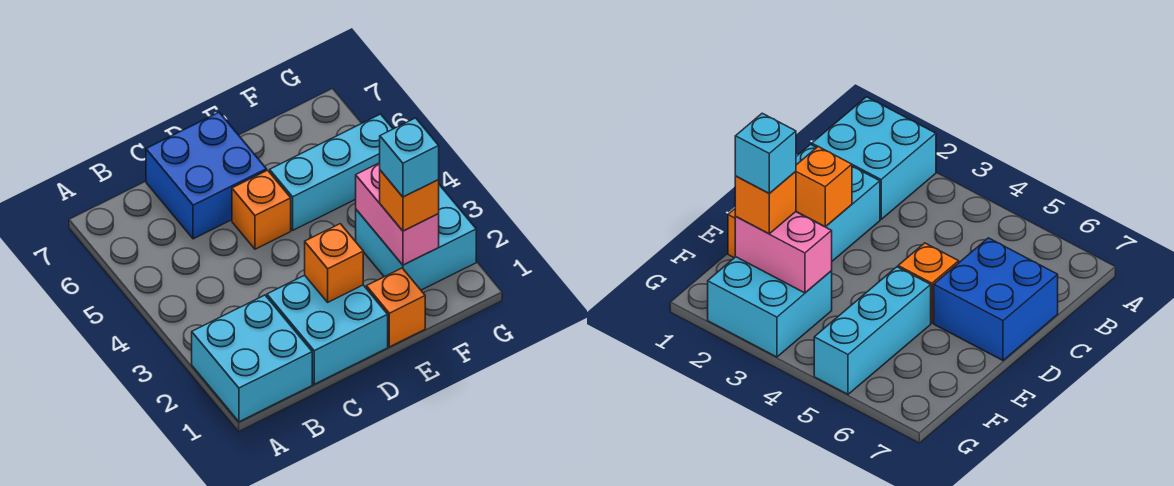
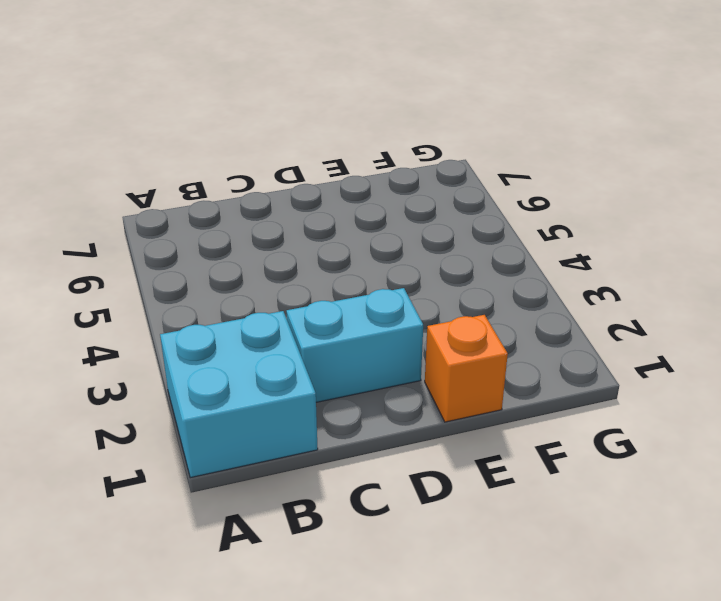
cyan 1x2 brick [286,288,423,402] -> cyan 2x2 brick [267,275,388,384]
none -> blue 2x2 brick [146,112,267,239]
none -> orange 1x1 brick [232,170,291,249]

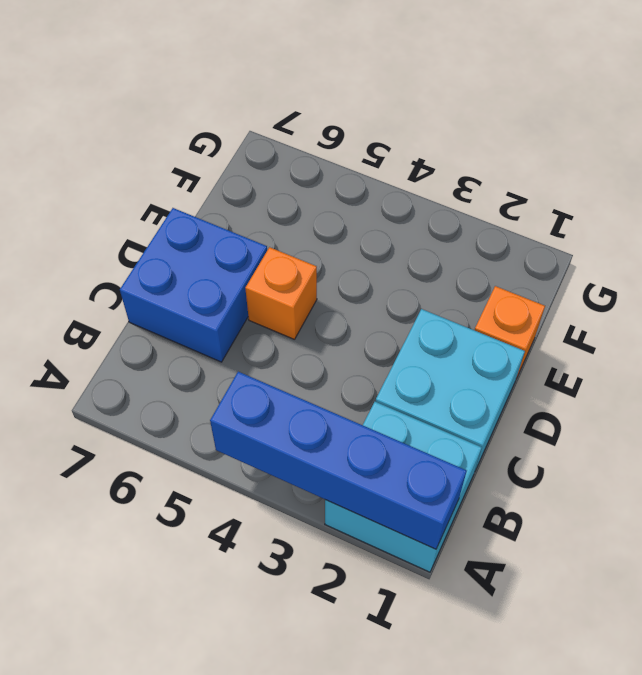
blue 1x4 brick [210,372,467,549] -> none
none -> cyan 1x3 brick [270,114,393,230]
none -> cyan 2x2 brick [356,185,476,290]

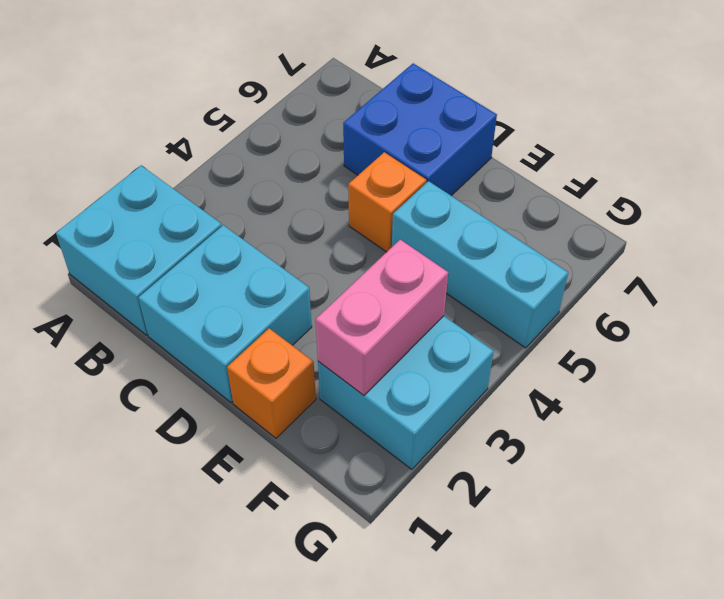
none -> orange 1x1 brick [305,224,363,302]
none -> orange 1x1 brick [380,170,439,231]

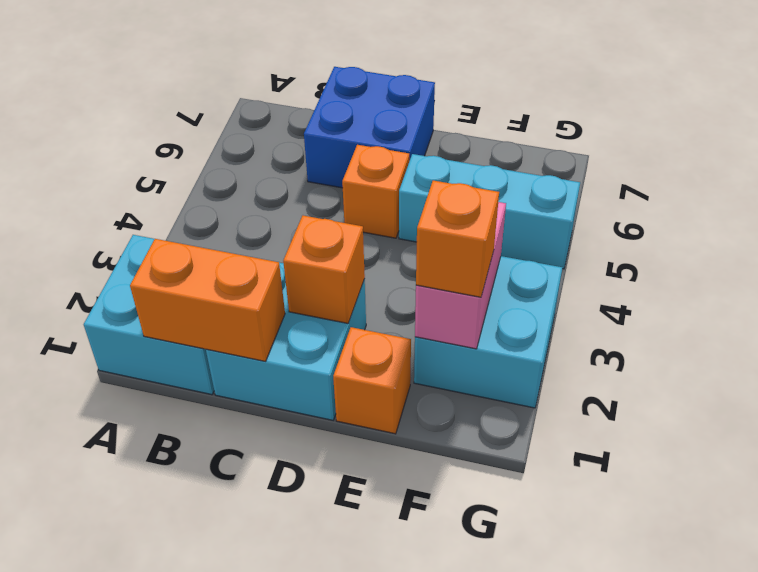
orange 1x2 brick [130,239,285,361] -> none
none -> cyan 1x1 brick [380,118,439,197]

